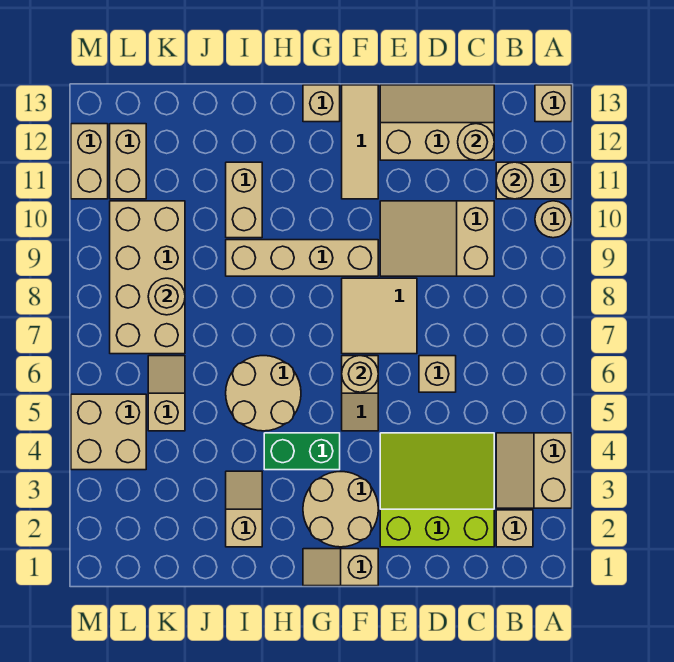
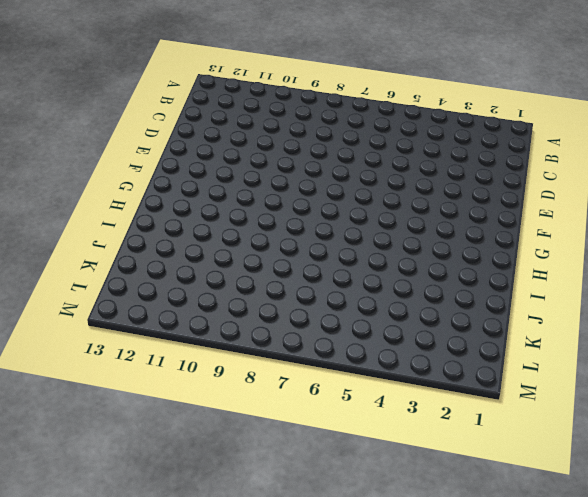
none -> tan 2x2 slope [496,433,572,508]
none -> tan 1x1 round brick [535,201,572,238]
none -> tan 1x2 brick [496,162,572,199]

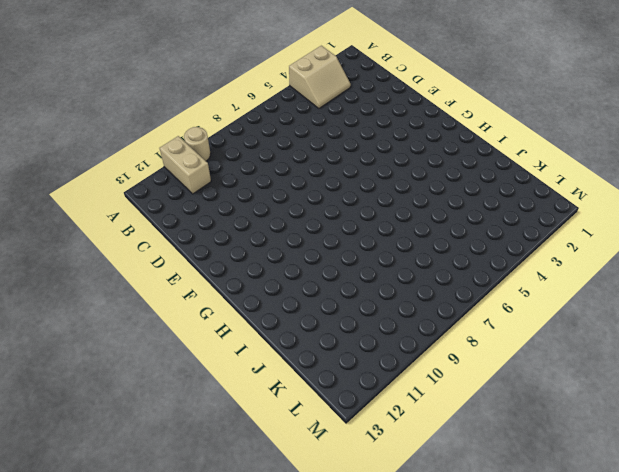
none -> tan 1x1 brick [535,85,572,122]
none -> tan 1x1 brick [496,510,533,547]
none -> lime 3x3 slope [380,433,494,547]

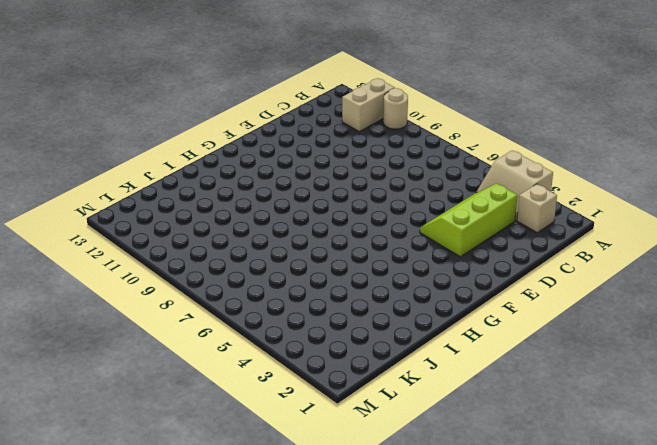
lime 2x3 slope [420,183,517,257] -> lime 3x3 slope [380,433,494,547]
none -> tan 1x1 brick [535,85,572,122]
none -> tan 2x3 slope [380,201,494,276]
none -> tan 2x3 slope [380,85,494,160]

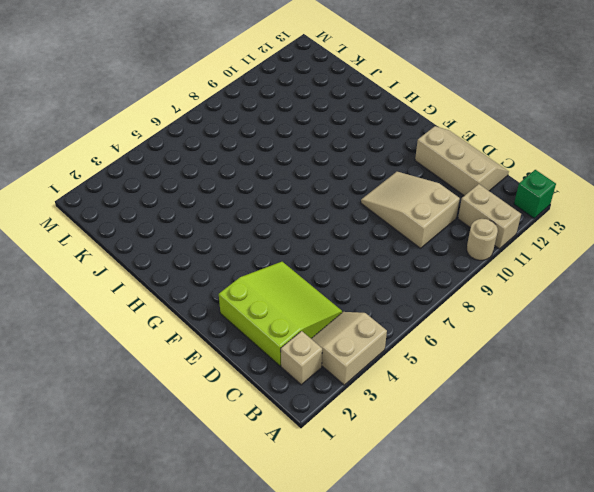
green 1x1 brick [514,170,556,218] -> tan 1x1 brick [535,85,572,122]
none -> tan 1x1 brick [419,356,456,392]
none -> tan 2x2 tile [342,278,417,354]
none -> tan 1x2 slope [303,549,378,586]

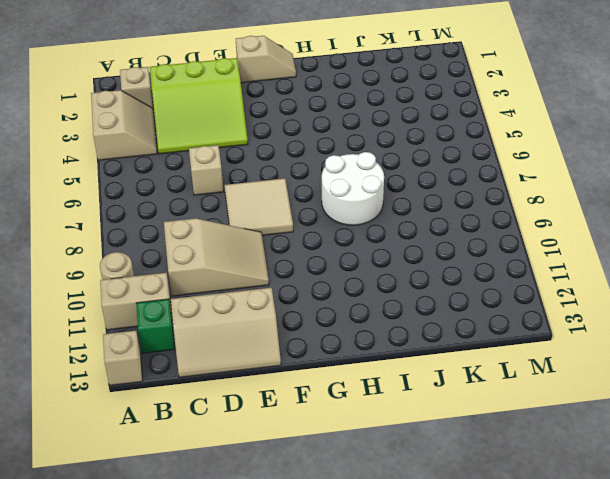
green 1x1 brick [136,299,175,353] -> none
white 2x2 round brick [322,152,384,225] -> none
none -> tan 2x2 round brick [303,472,378,547]
none -> tan 1x2 slope [342,356,378,431]
none -> tan 1x4 brick [226,240,378,276]

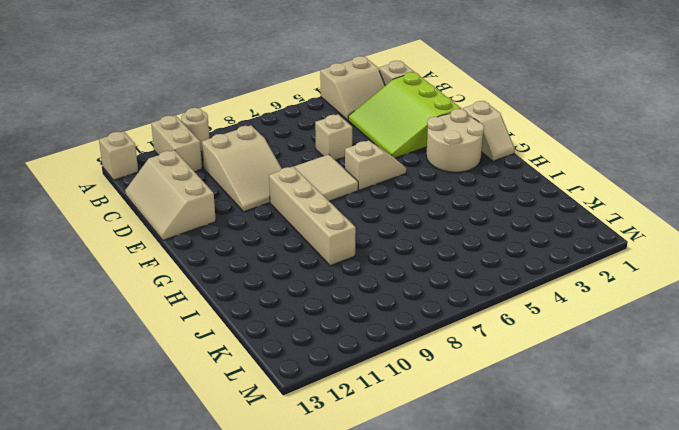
none -> tan 1x3 tile [342,85,378,199]
none -> green 1x2 brick [264,433,340,470]
none -> tan 1x1 brick [303,85,340,122]

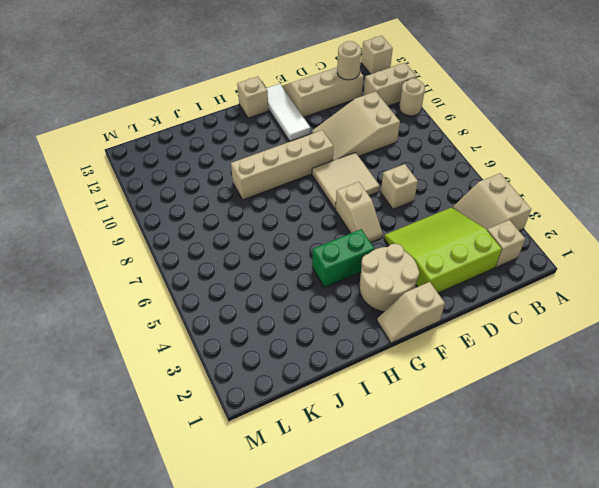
white 1x3 tile [266,84,310,141] -> tan 1x3 tile [342,85,378,199]
none -> tan 2x2 round brick [226,356,301,431]
none -> tan 1x2 slope [226,471,262,547]
none -> tan 1x2 brick [226,162,262,238]

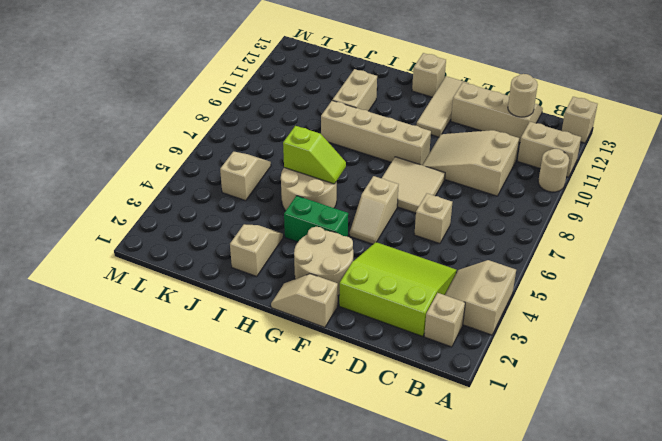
lime 1x2 slope [283,126,346,184] -> none
none -> tan 2x4 brick [110,201,185,354]
none -> tan 2x2 brick [71,394,146,470]
none -> tan 1x2 brick [110,124,146,199]

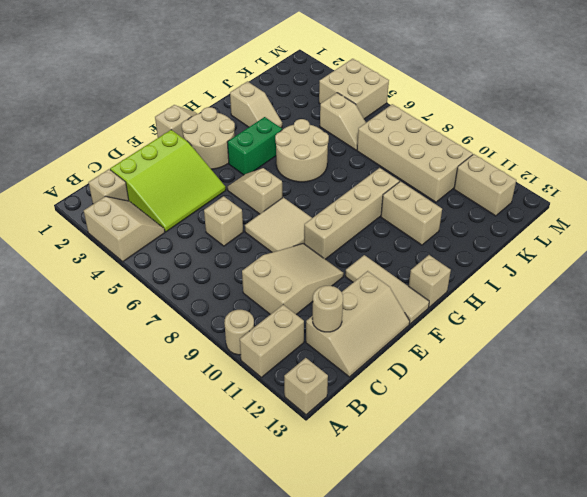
none -> tan 1x2 brick [71,124,108,199]
none -> tan 1x1 round brick [496,162,533,199]
none -> tan 1x1 round brick [342,356,378,392]

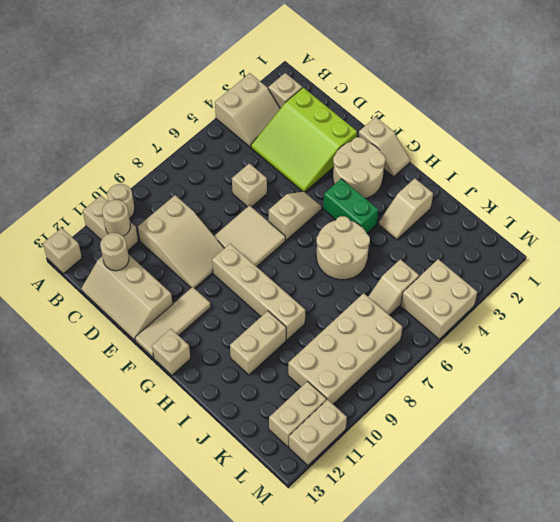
none -> tan 1x1 round brick [342,356,378,392]
none -> tan 1x1 round brick [148,278,185,315]

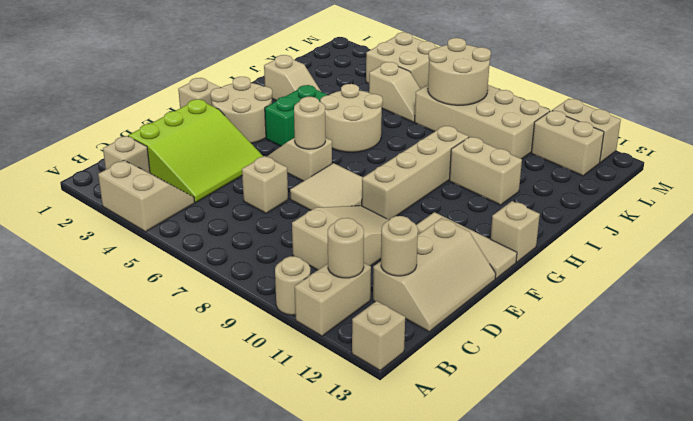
tan 2x2 round brick [428,38,491,105] -> tan 1x1 round brick [148,278,185,315]

